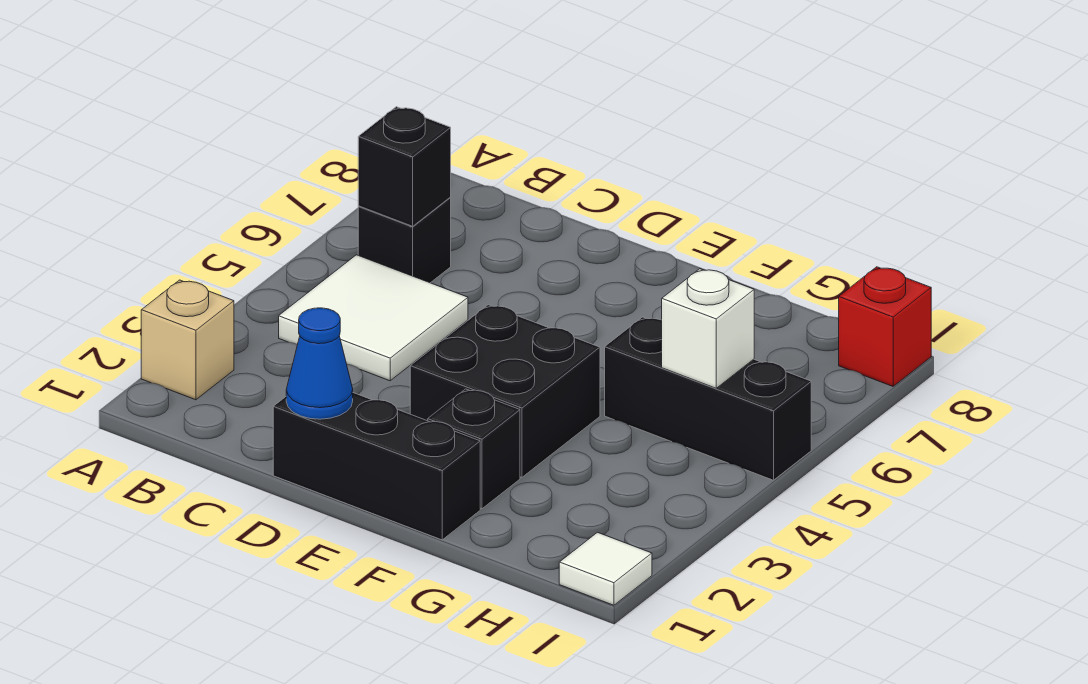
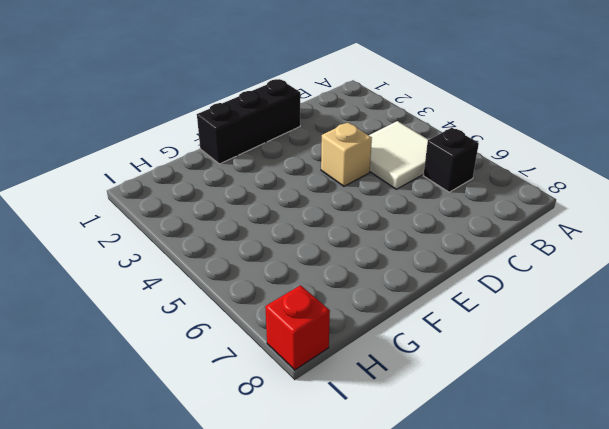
tan 1x1 brick [321,123,372,186] -> tan 1x1 brick moved to [141,280,234,400]
none -> black 2x2 brick [410,305,600,477]
none -> black 1x1 brick [428,389,520,509]
none -> black 1x3 brick [605,317,811,480]

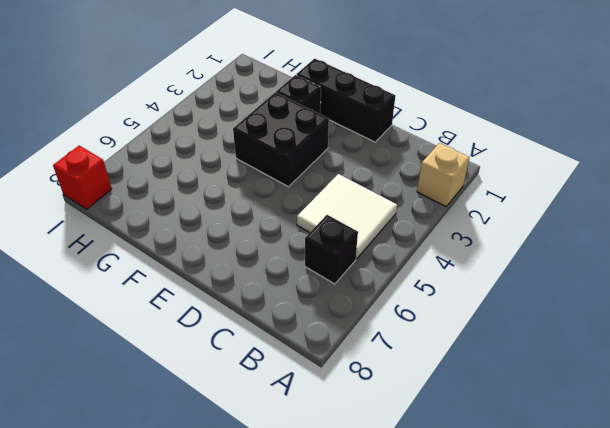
none -> black 1x3 brick [605,317,811,480]
none -> white 1x1 tile [559,532,652,605]
none -> black 1x1 brick [358,107,451,226]

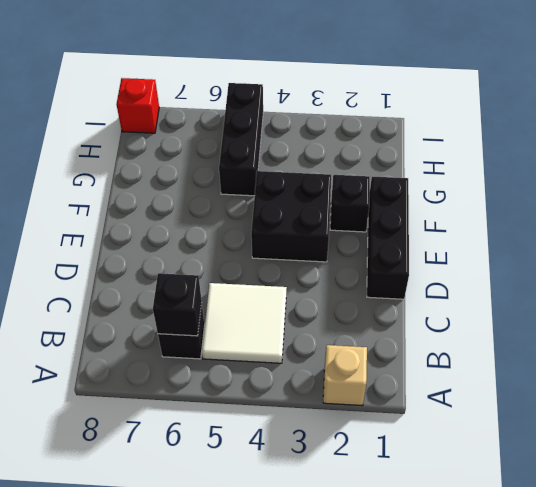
none -> white 1x1 tile [559,532,652,605]
none -> blue 1x1 cone [286,308,353,419]
none -> white 1x1 brick [662,269,754,388]

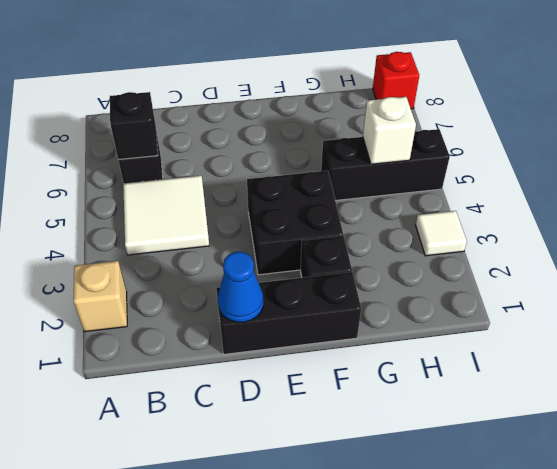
white 1x1 tile [416,211,467,256] -> white 1x1 tile moved to [559,532,652,605]

